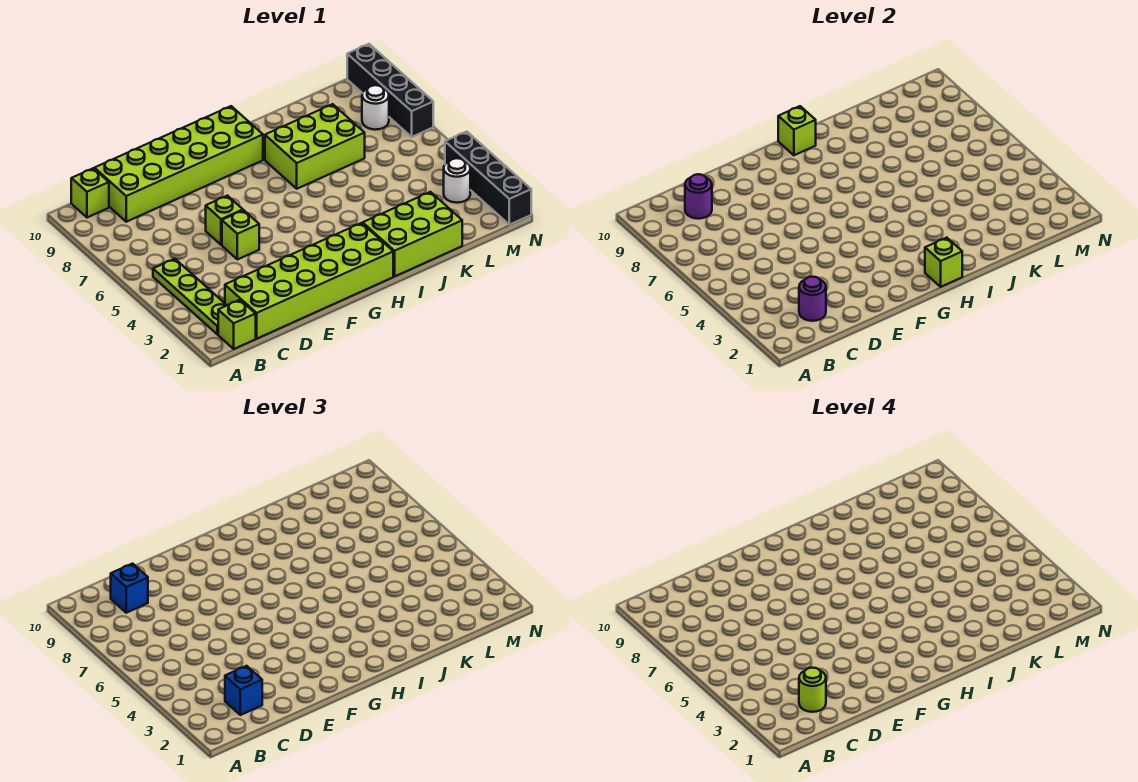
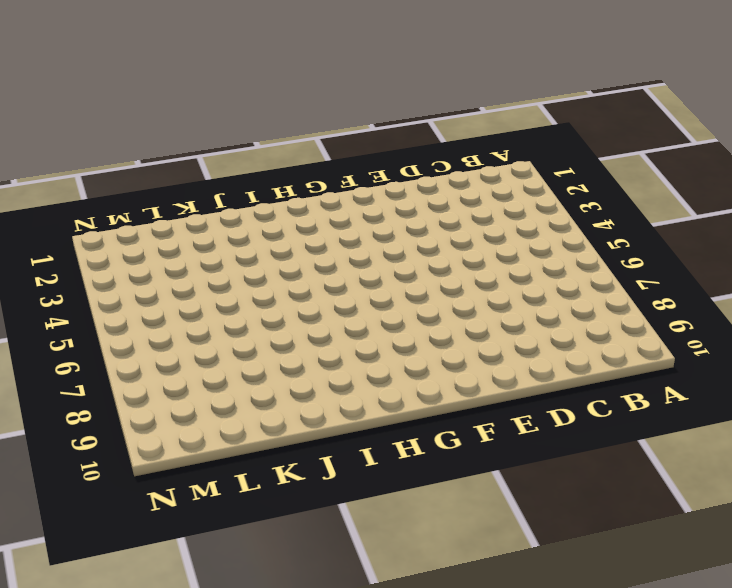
none -> lime 1x1 brick [218,300,256,349]
none -> lime 1x4 plate [153,259,227,334]
none -> lime 1x1 brick [71,168,109,218]

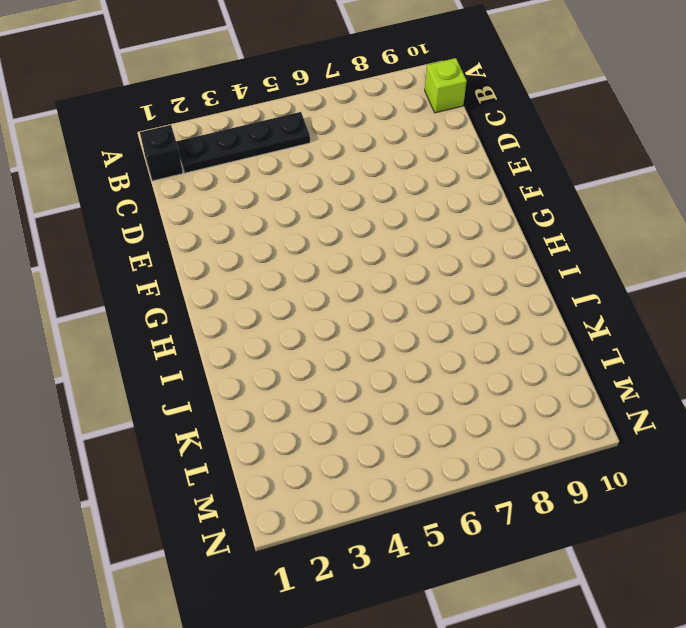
black 1x1 brick [140,125,183,181] -> lime 1x1 brick [218,300,256,349]
black 1x4 plate [176,112,310,173] -> lime 1x4 plate [153,259,227,334]
none -> lime 2x6 brick [225,223,393,339]
none -> lime 2x6 brick [94,106,263,222]
none -> lime 1x1 brick [222,210,259,260]

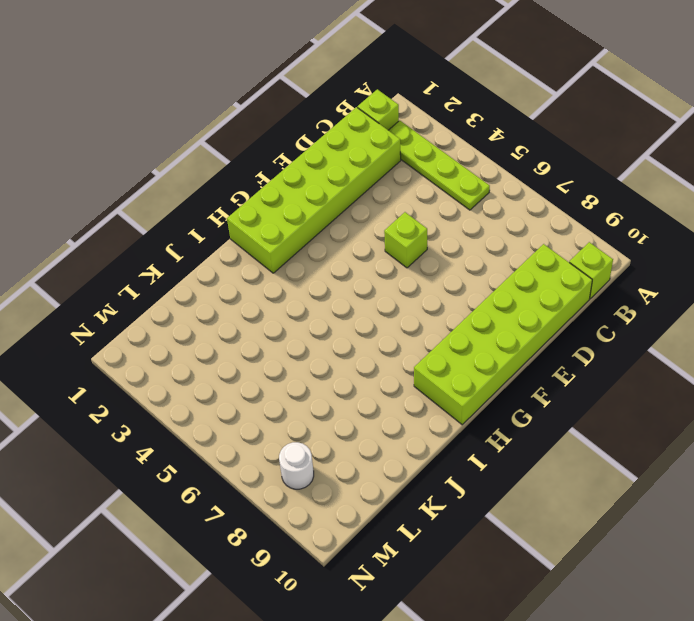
none -> lime 1x1 brick [206,196,243,245]
none -> lime 2x3 brick [363,192,462,276]
none -> lime 2x3 brick [265,104,365,189]

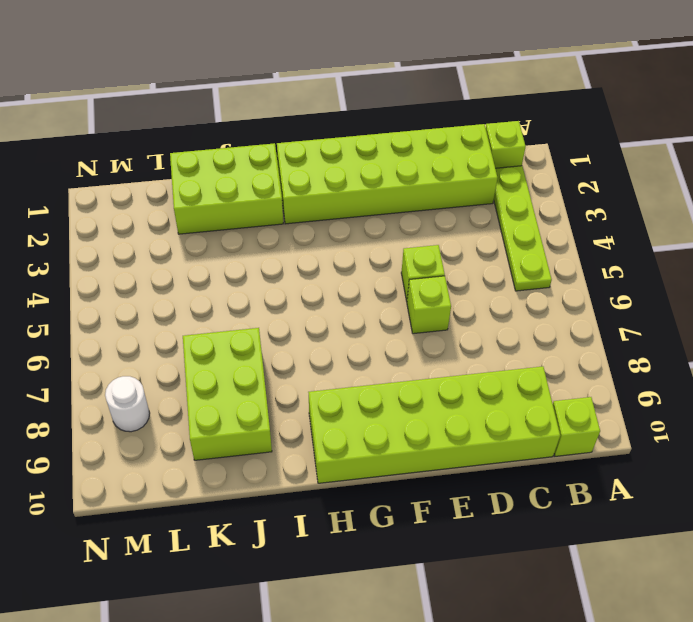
lime 2x3 brick [183,328,272,460] -> lime 2x3 brick turned to [265,104,365,189]
none -> white 1x1 round brick [444,158,470,203]
none -> black 1x4 brick [445,132,531,225]
none -> black 1x4 brick [347,44,433,137]

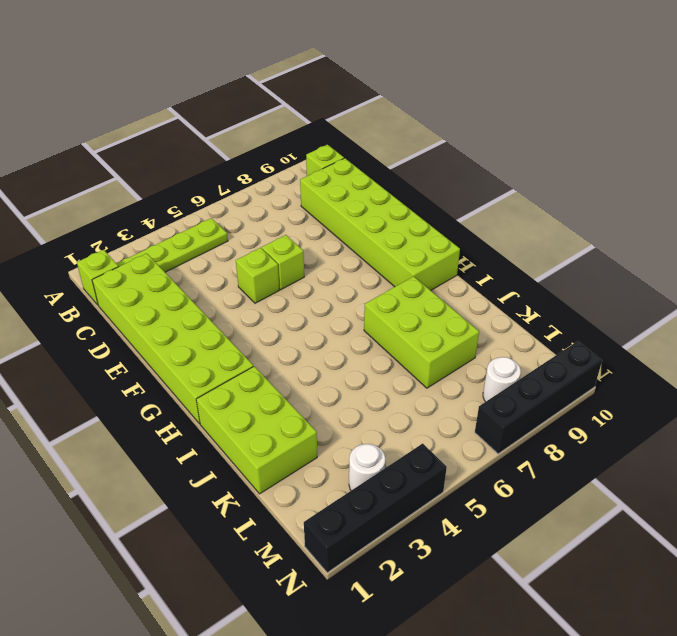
none -> purple 1x1 round brick [799,277,826,321]
none -> purple 1x1 round brick [685,174,712,219]
none -> lime 1x1 brick [925,238,962,287]

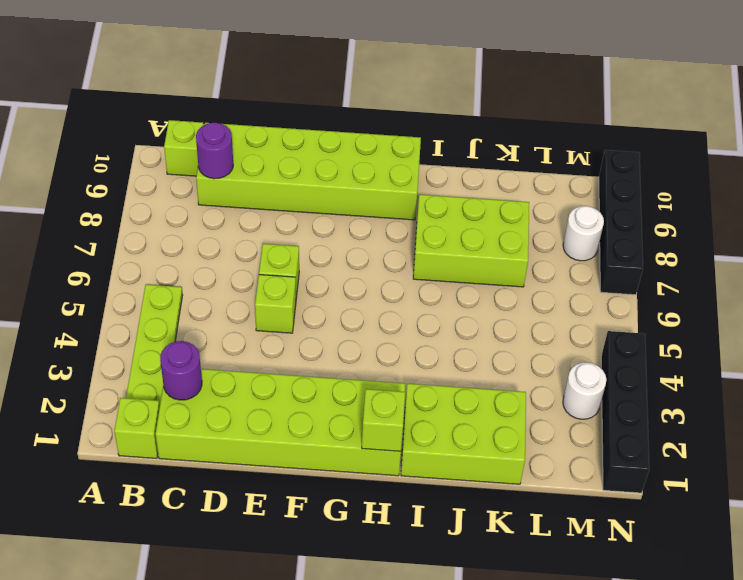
none -> lime 1x1 brick [778,106,816,155]
none -> blue 1x1 brick [225,666,262,715]
none -> blue 1x1 brick [111,564,148,613]

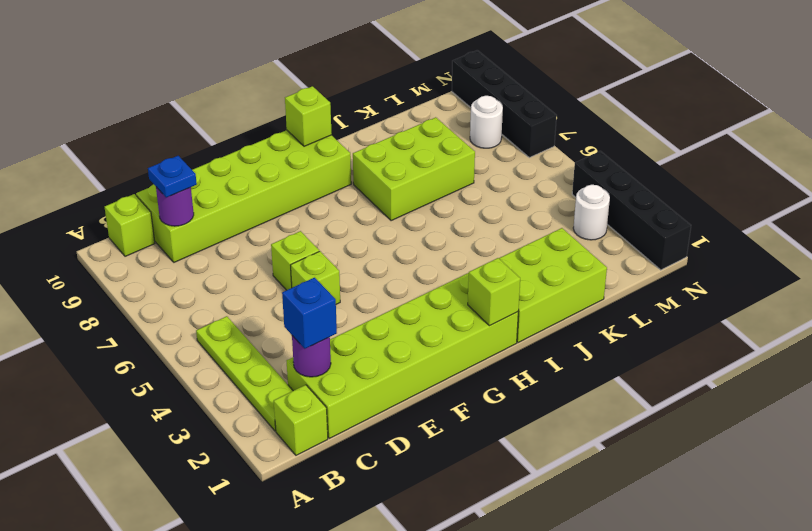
blue 1x1 plate [148,156,197,197] -> blue 1x1 brick [111,564,148,613]
none -> lime 1x1 round brick [799,668,826,712]

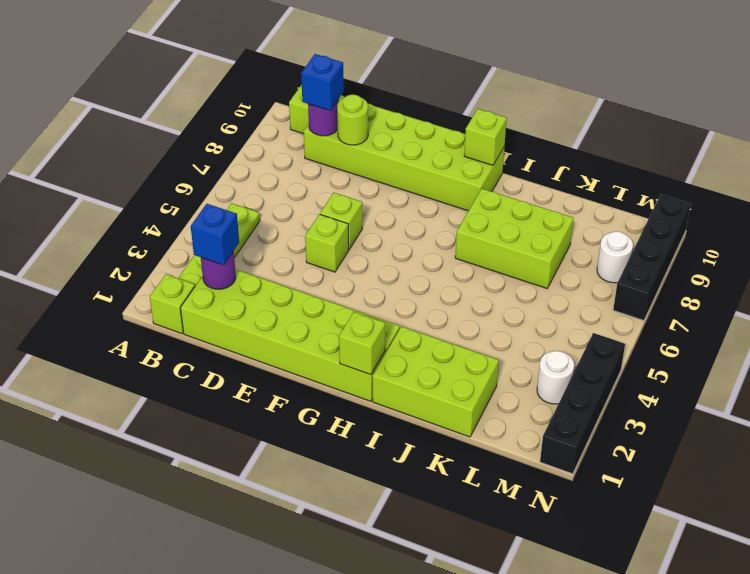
lime 1x1 round brick [337,95,368,145] -> lime 1x1 round brick moved to [799,668,826,712]

